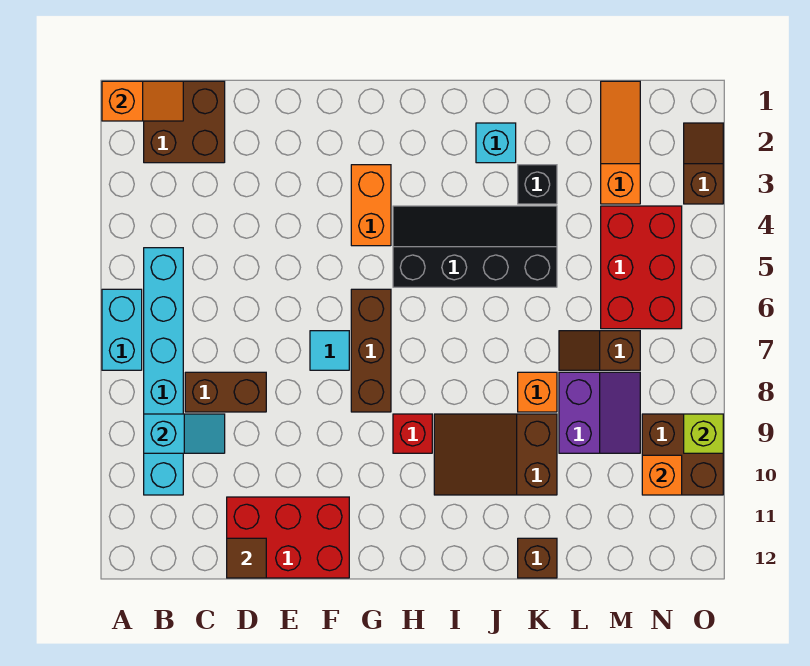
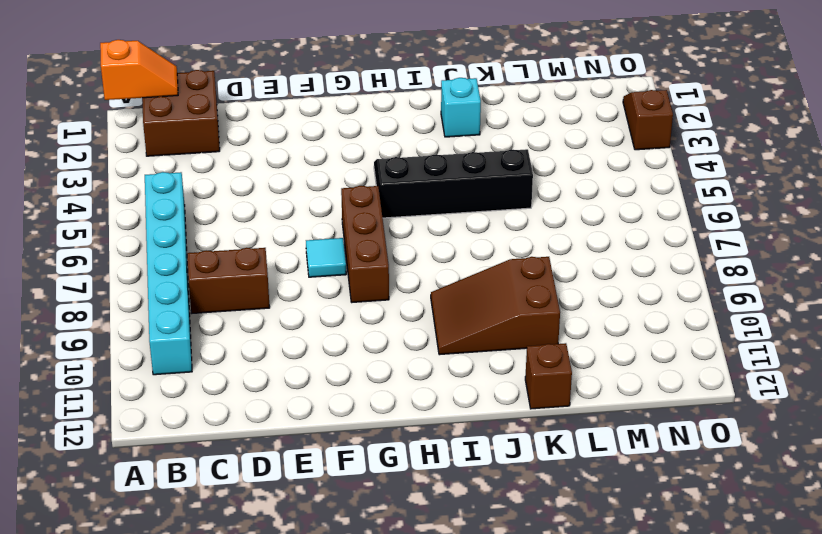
none -> cyan 1x2 brick [102,289,142,370]
none -> red 2x3 brick [227,497,349,578]
none -> orange 1x2 brick [351,165,391,246]

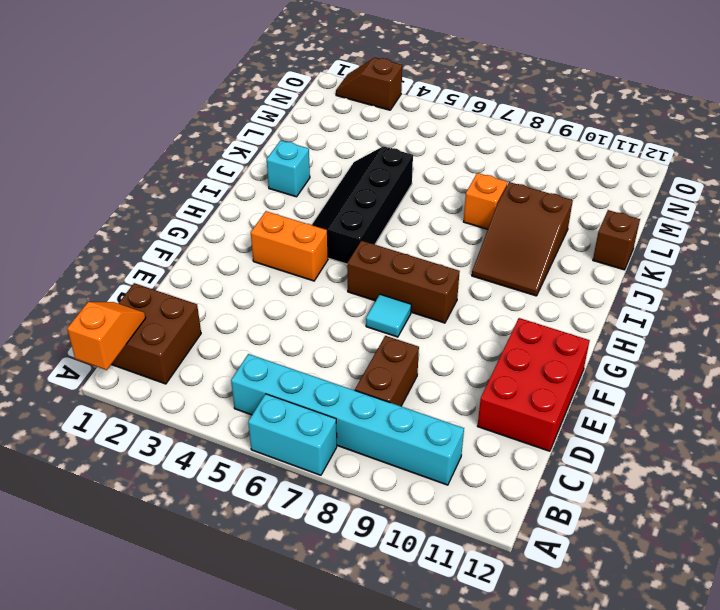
none -> red 1x1 brick [393,414,432,453]
none -> black 1x1 brick [518,165,557,204]
none -> brown 1x2 slope [559,331,640,370]

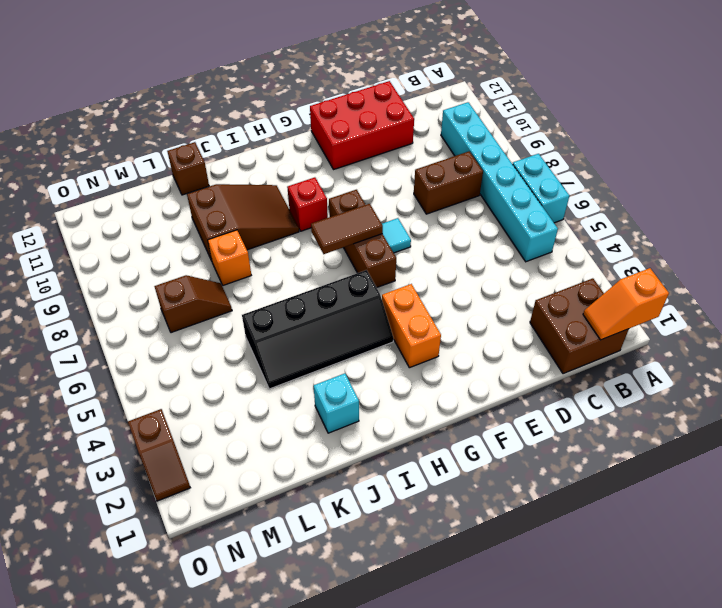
brown 1x2 tile [311,204,383,254] -> none
none -> black 1x1 brick [518,165,557,204]
none -> purple 2x2 slope [559,372,640,453]
none -> orange 1x3 slope [601,81,640,204]

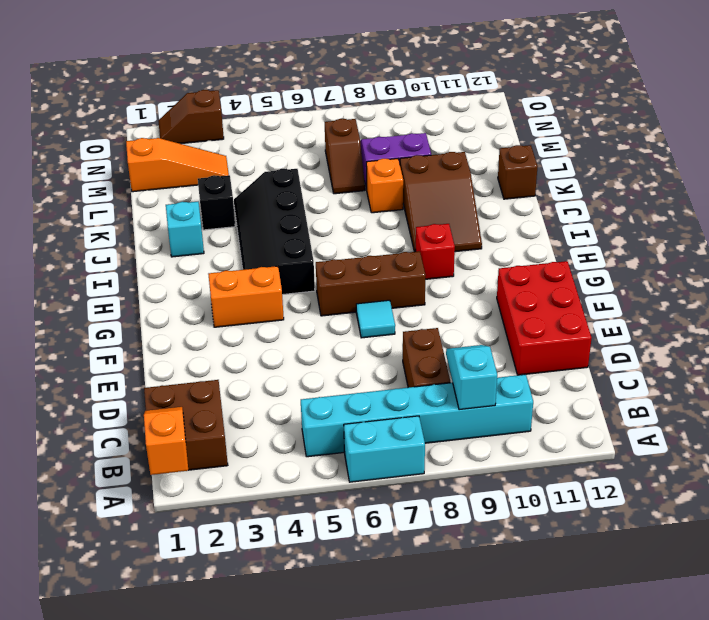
orange 1x3 slope [126,138,229,192] -> orange 1x3 slope turned to [601,81,640,204]
none -> red 2x3 brick [601,206,682,329]
none -> brown 2x2 brick [642,414,723,495]
none -> brown 1x1 tile [227,538,266,578]

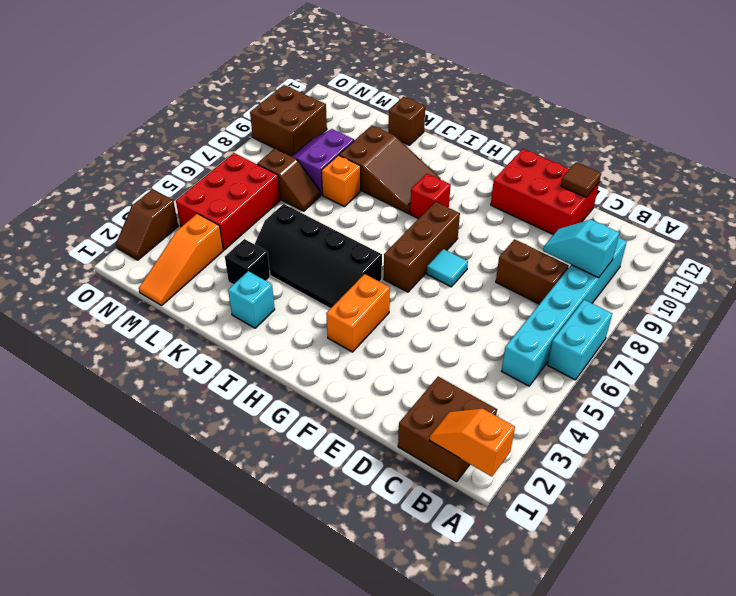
none -> orange 1x1 brick [642,455,682,495]
none -> lime 1x1 brick [684,414,723,453]

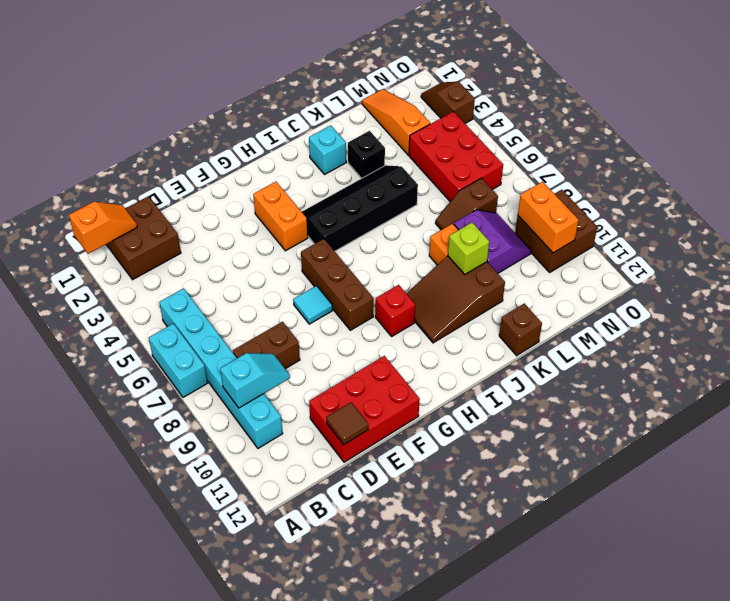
lime 1x1 brick [448,223,489,274] -> lime 1x1 brick moved to [684,414,723,453]
orange 1x2 brick [518,182,579,253] -> orange 1x1 brick [642,455,682,495]

